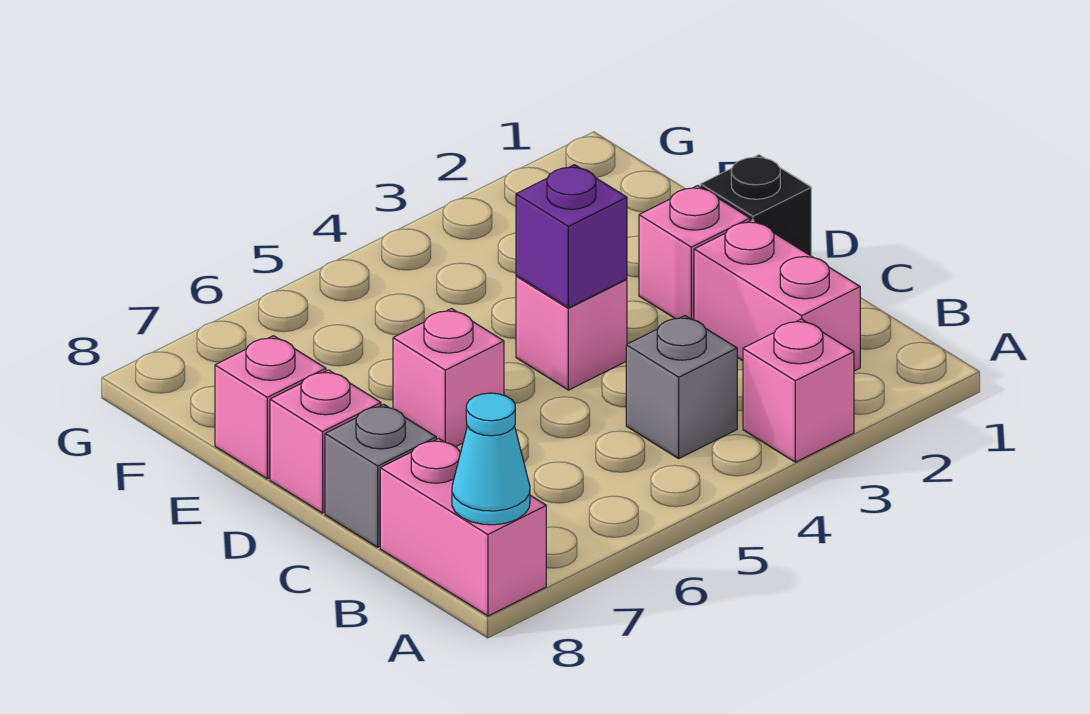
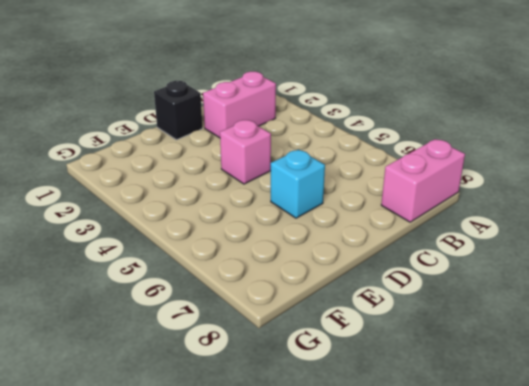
cyan 1x1 brick [271,150,325,218] -> pink 1x1 brick [393,309,504,447]
none -> pink 1x1 brick [743,319,854,462]
none -> grey 1x1 brick [626,316,737,458]
none -> grey 1x1 brick [325,404,436,547]

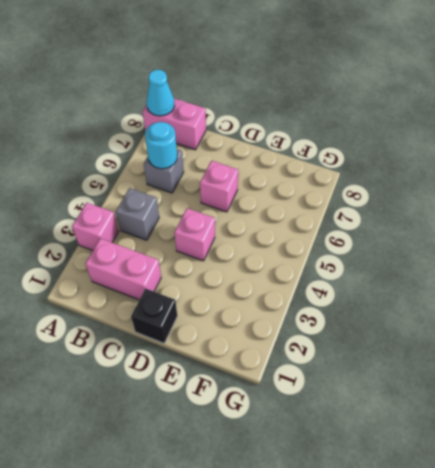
grey 1x1 brick [144,149,184,193] -> grey 1x1 brick moved to [325,404,436,547]
cyan 1x1 round brick [145,122,177,169] -> none
none -> pink 1x1 brick [639,186,750,320]
none -> pink 1x1 brick [270,370,381,513]
none -> pink 1x1 brick [215,336,326,479]

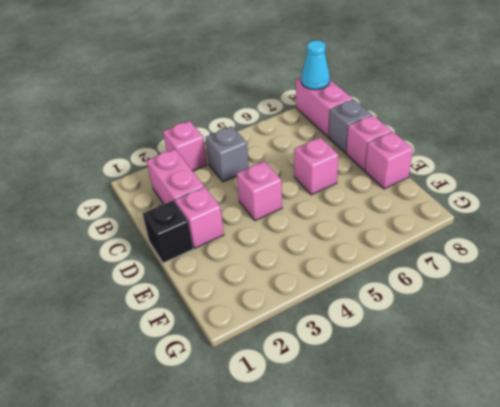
none -> purple 1x1 brick [516,165,627,308]

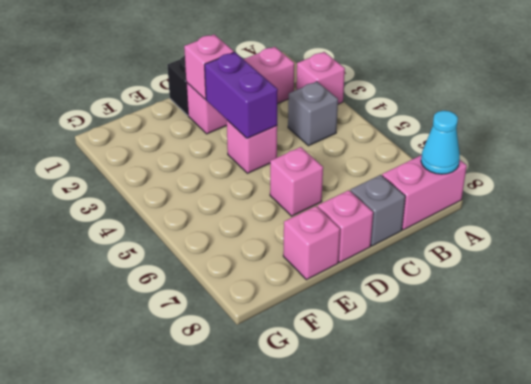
pink 1x1 brick [184,34,234,99] -> none
purple 1x2 brick [205,52,278,138] -> purple 1x1 brick [516,165,627,308]

